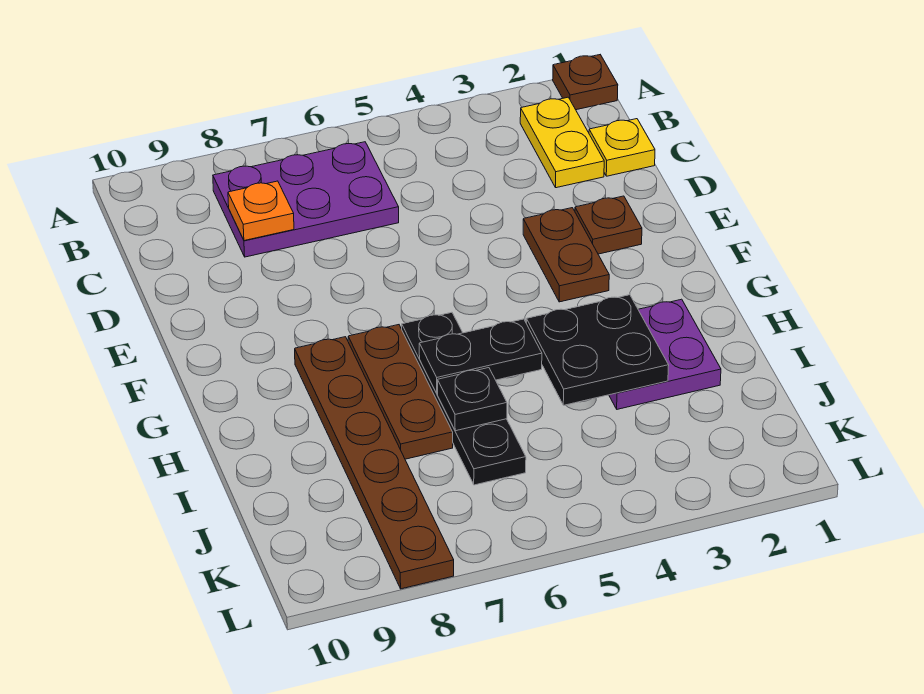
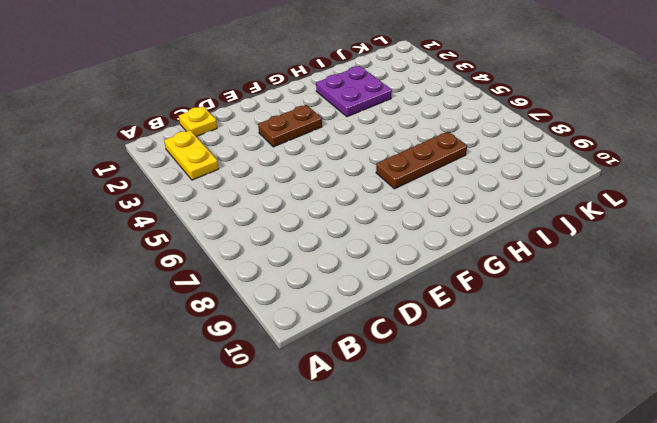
yellow 1x2 plate [164,130,219,180] -> yellow 1x2 plate turned to [520,97,604,188]
none -> brown 1x1 plate [553,55,618,110]
none -> purple 2x3 plate [213,142,399,257]
none -> brown 1x1 plate [575,196,642,254]

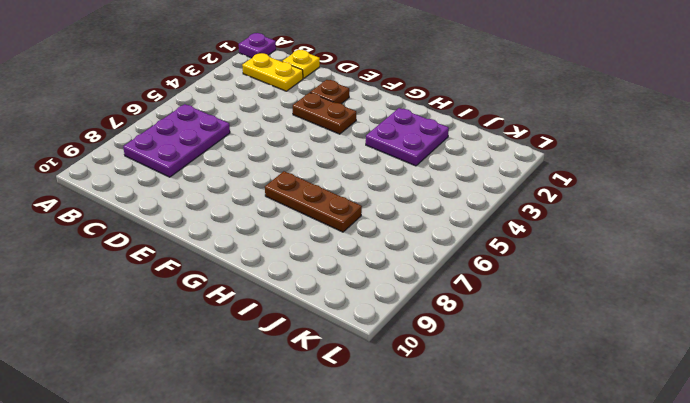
purple 1x1 plate [239,33,276,58] -> brown 1x1 plate [553,55,618,110]
none -> black 1x4 plate [402,312,526,485]
none -> brown 1x6 plate [295,337,454,589]
none -> orange 1x1 plate [228,181,294,241]

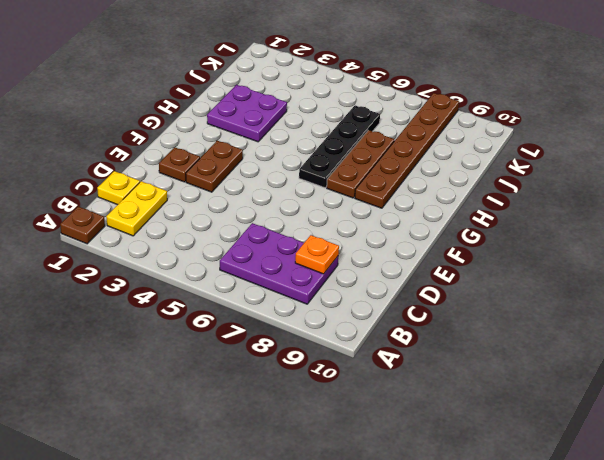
none -> black 2x2 plate [526,295,669,405]
none -> black 1x2 plate [419,319,542,394]
none -> black 1x1 plate [438,368,507,431]

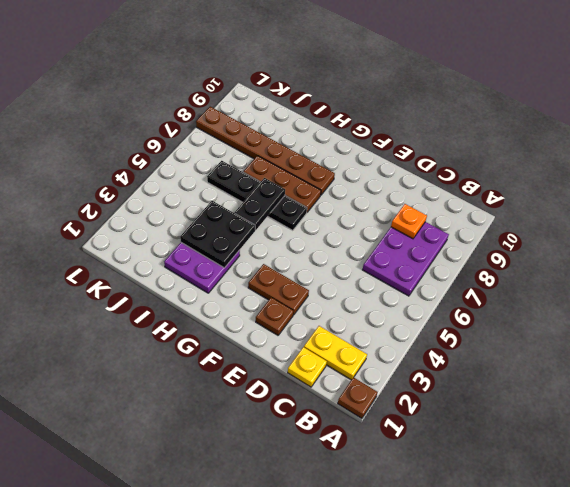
none -> black 1x1 plate [438,368,507,431]

